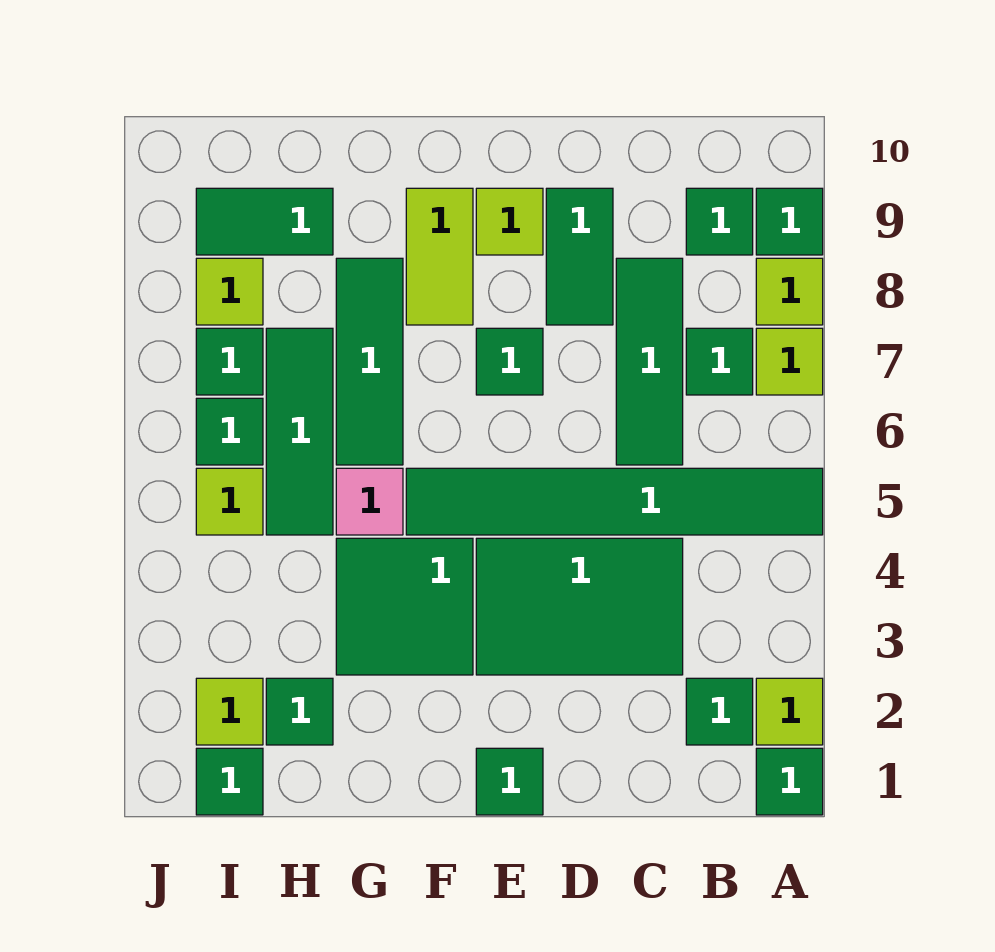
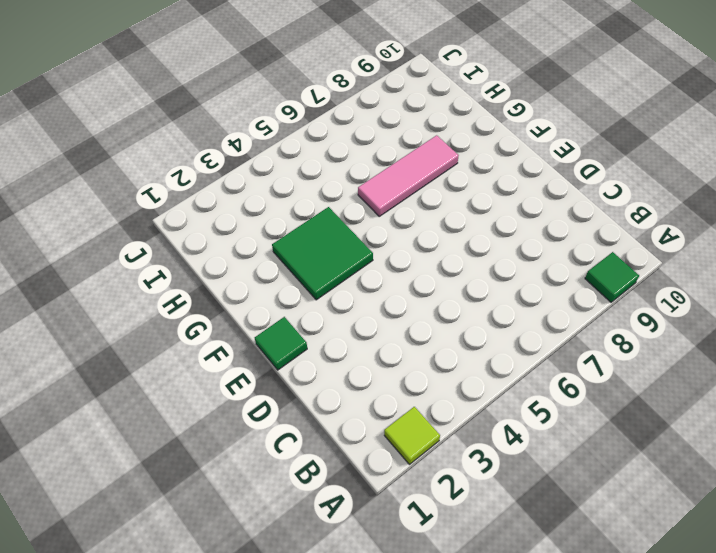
pink 1x3 tile [358,135,459,216] -> green 1x3 tile [336,258,403,465]
none -> green 1x1 tile [756,748,823,815]
none -> green 1x6 tile [406,468,823,535]
none -> lime 1x1 tile [756,328,823,395]

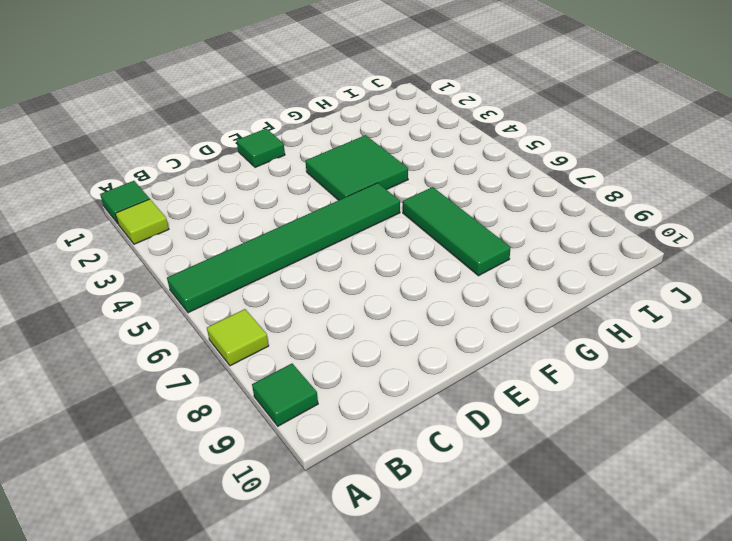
none -> lime 1x1 tile [756,258,823,325]
none -> green 1x1 tile [686,678,753,745]
none -> green 1x1 tile [686,328,753,395]

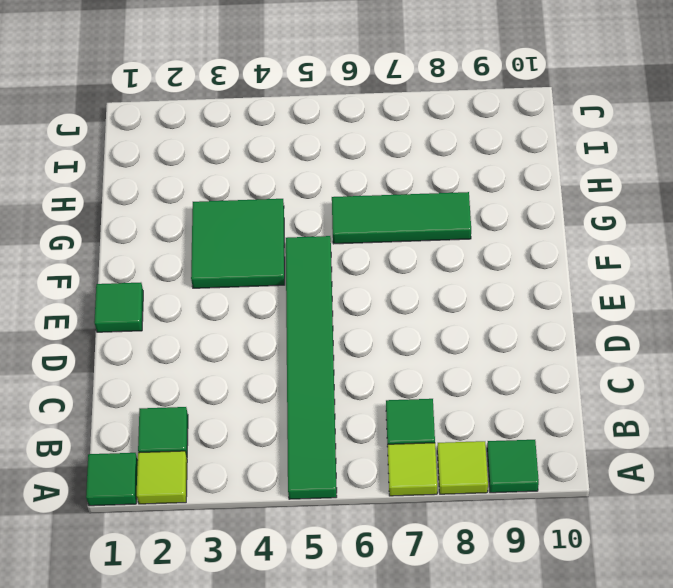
none -> green 1x1 tile [686,188,753,255]
none -> green 2x3 tile [476,538,683,675]
none -> green 1x3 tile [616,258,683,465]

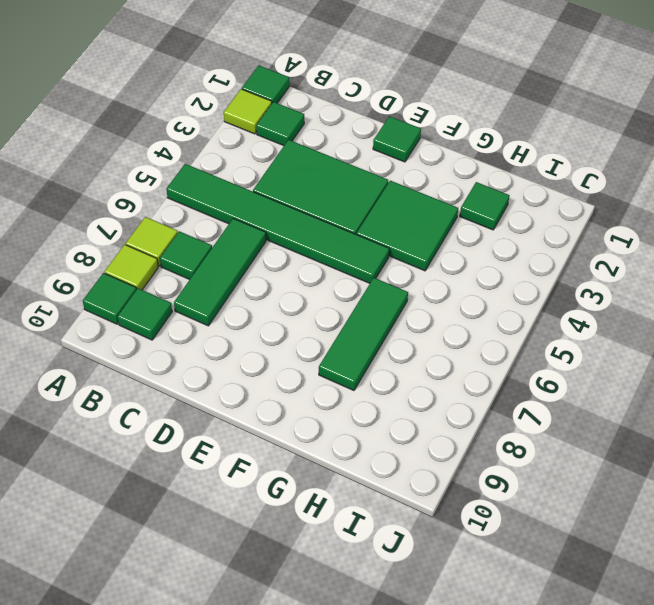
none -> green 1x2 tile [546,188,613,325]
none -> green 1x1 tile [476,328,543,395]
none -> lime 1x1 tile [476,188,543,255]

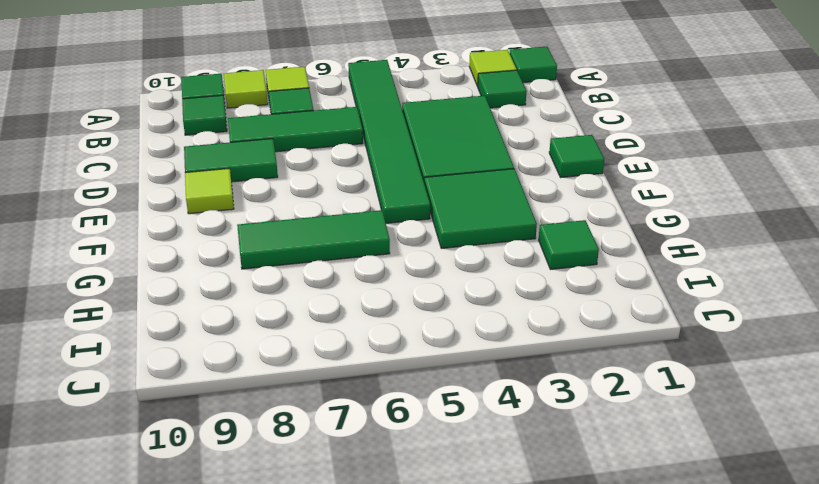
none -> green 1x1 tile [476,328,543,395]
none -> lime 1x2 tile [406,188,473,325]
none -> pink 1x1 tile [336,468,403,535]

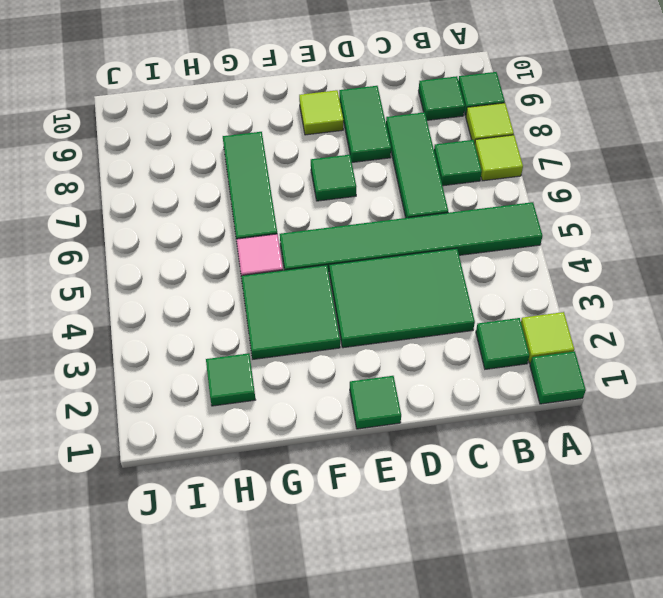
none -> lime 1x2 tile [406,188,473,325]
none -> green 1x3 tile [266,328,333,535]
none -> green 1x2 tile [196,188,333,255]

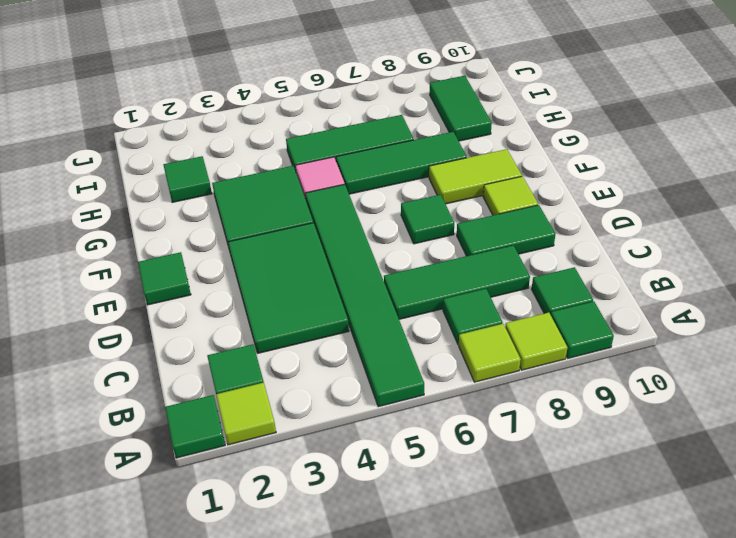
none -> green 1x1 tile [196,748,263,815]
none -> lime 1x1 tile [196,678,263,745]
none -> lime 1x1 tile [196,468,263,535]

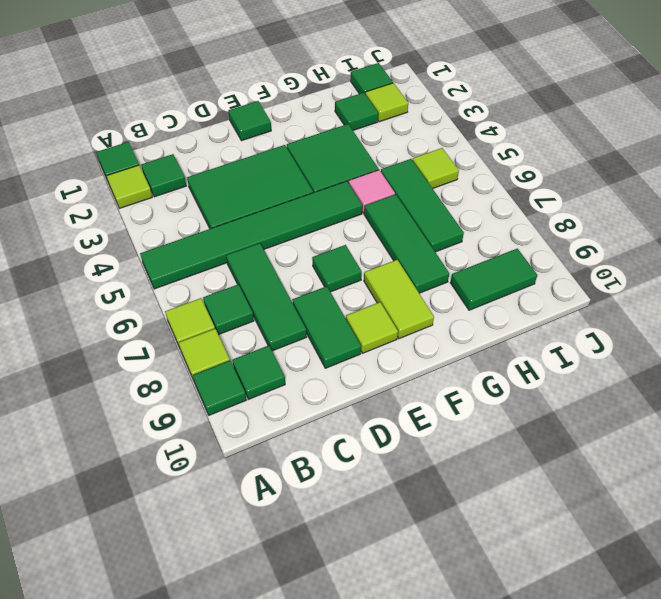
none -> green 1x1 tile [196,398,263,465]
none -> green 1x1 tile [196,328,263,395]
none -> lime 1x1 tile [196,258,263,325]

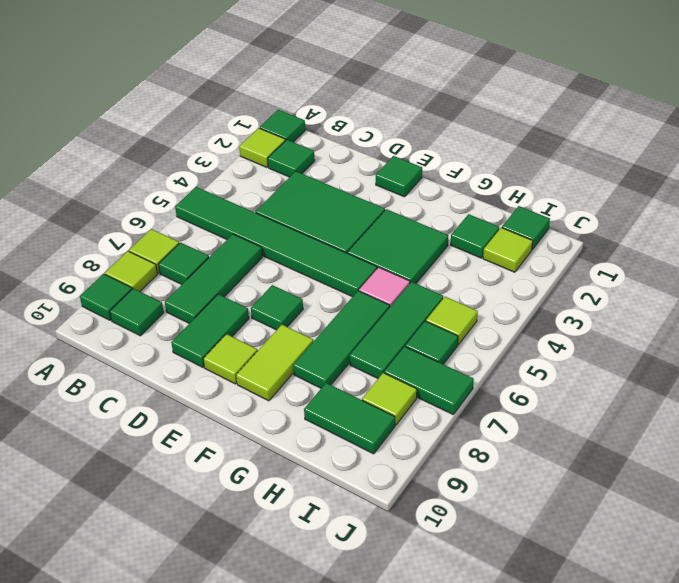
green 1x2 tile [384,347,474,414] -> green 1x1 tile [196,328,263,395]

